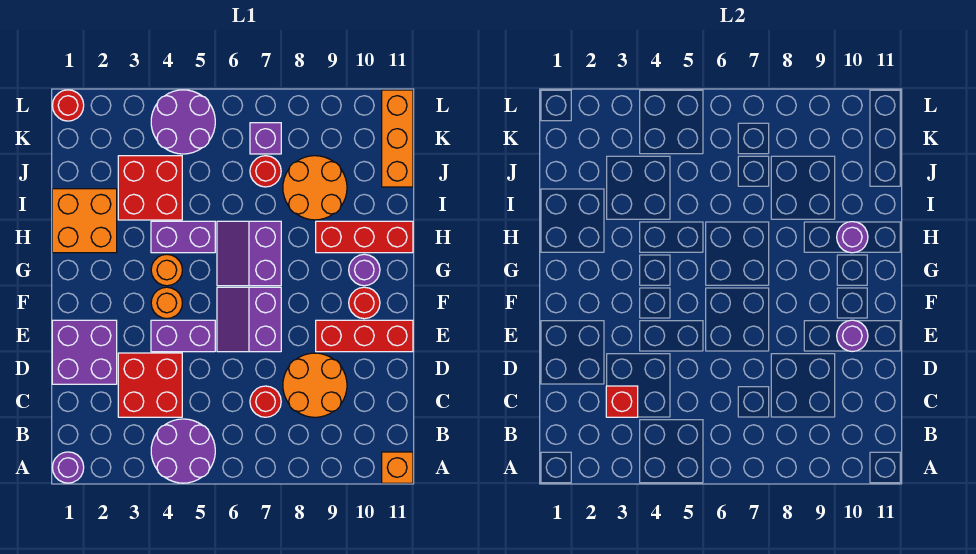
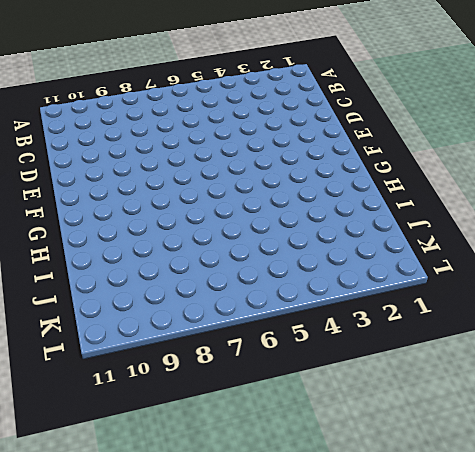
none -> purple 1x1 round brick [52,452,84,483]
none -> purple 2x2 round brick [151,419,215,483]
none -> orange 1x1 brick [382,452,413,483]

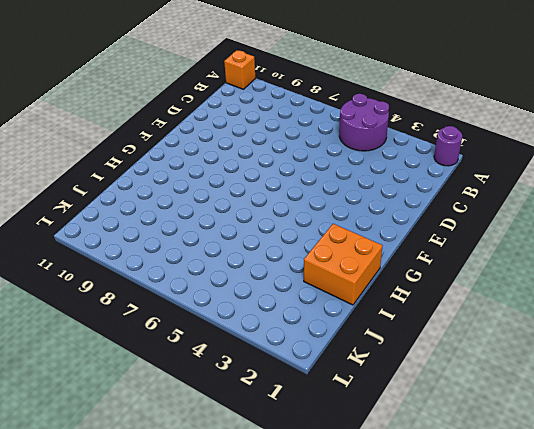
none -> red 2x2 brick [118,353,182,417]
none -> red 1x1 round brick [250,386,281,417]
none -> orange 2x2 round brick [283,353,347,417]

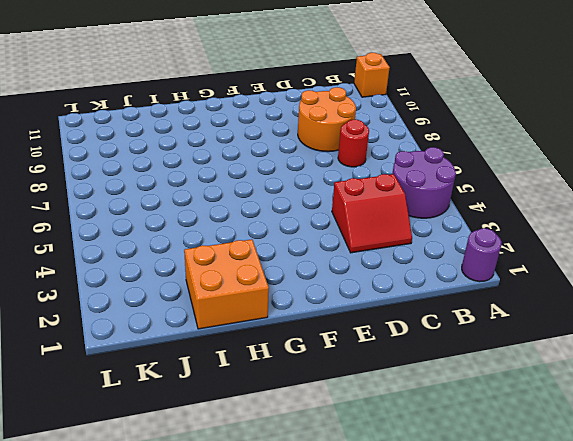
red 2x2 slope [332,174,412,253] -> red 2x2 brick [118,353,182,417]
none -> purple 2x2 brick [52,320,117,384]
none -> purple 1x2 brick [151,320,215,352]
none -> purple 2x2 slope [217,287,281,352]

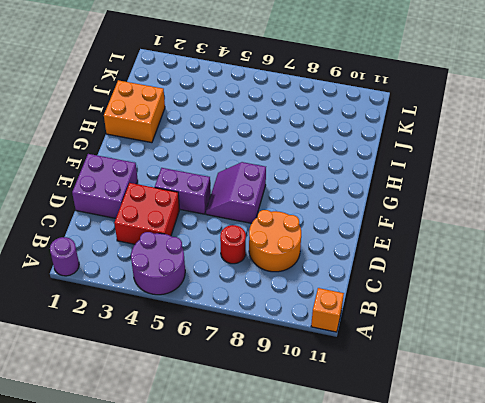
none -> red 1x3 brick [316,320,413,352]
none -> orange 1x1 round brick [151,287,182,319]
none -> red 1x1 round brick [349,287,380,319]

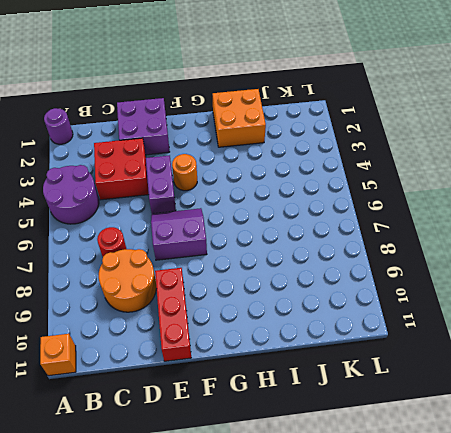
none -> red 1x1 round brick [349,287,380,319]
none -> orange 1x1 round brick [151,254,182,286]
none -> purple 2x2 slope [217,221,281,286]

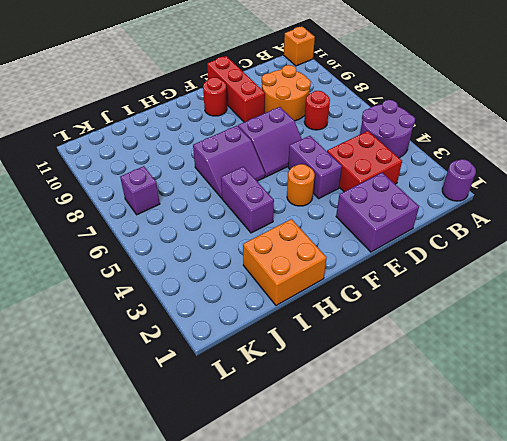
none -> orange 1x1 round brick [151,254,182,286]
none -> purple 1x1 round brick [349,254,380,286]
none -> red 1x3 brick [316,221,413,253]

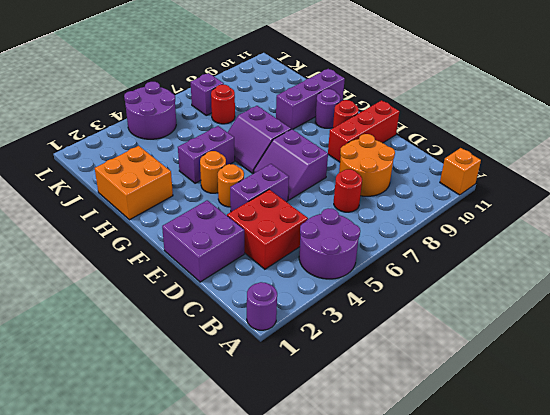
purple 1x3 brick [276,69,345,129] -> red 1x3 brick [316,221,413,253]
none -> red 2x2 brick [118,156,182,220]
none -> orange 2x2 round brick [283,156,347,220]
none -> orange 1x3 brick [382,90,413,187]

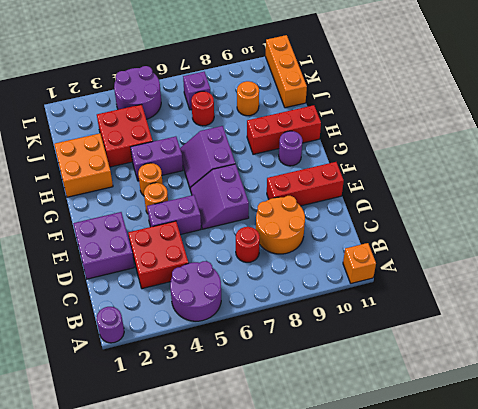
orange 1x1 round brick [237,81,259,116] -> orange 2x2 round brick [283,156,347,220]
none -> red 1x1 round brick [349,287,380,319]
none -> red 1x1 round brick [52,90,84,121]
none -> red 1x1 brick [606,386,638,417]

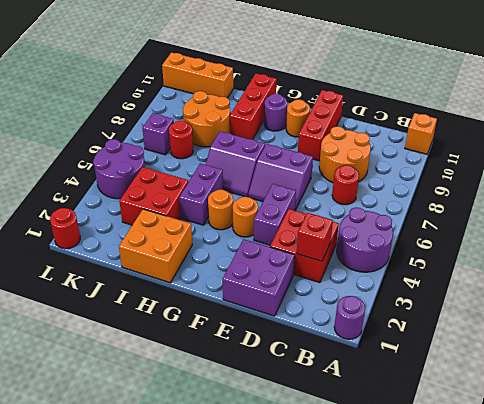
orange 1x1 round brick [286,100,310,137] -> red 1x1 round brick [349,287,380,319]
none -> purple 1x1 round brick [837,320,868,352]
none -> purple 1x1 round brick [837,222,868,253]

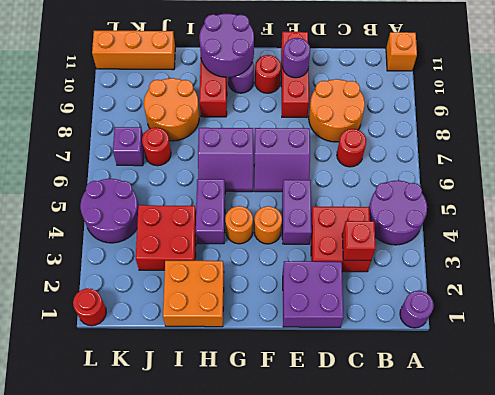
purple 2x2 round brick [199,14,254,77] -> purple 1x1 round brick [837,222,868,253]

